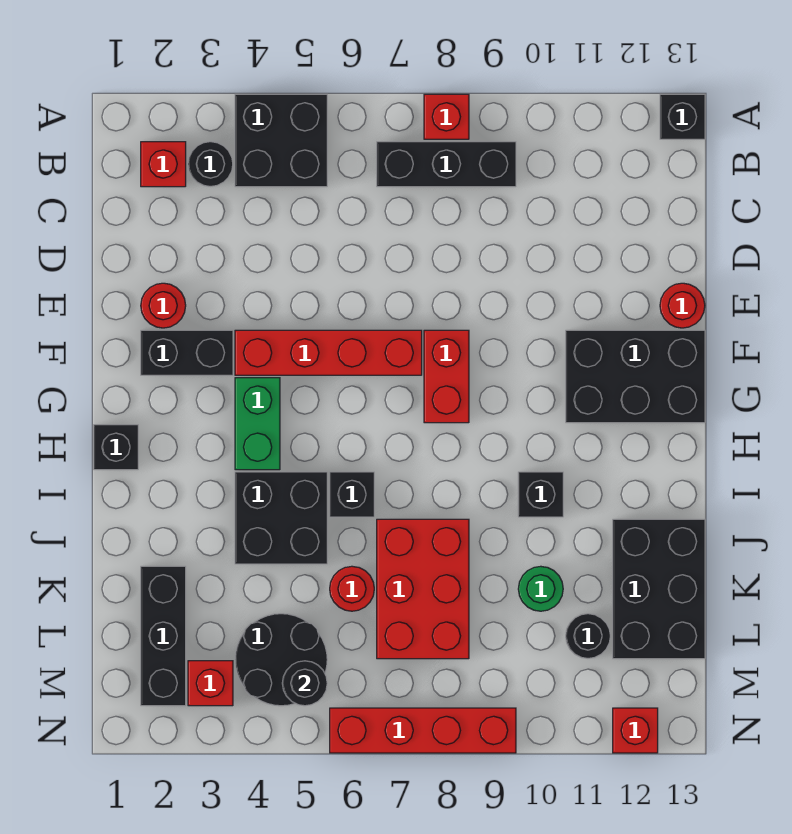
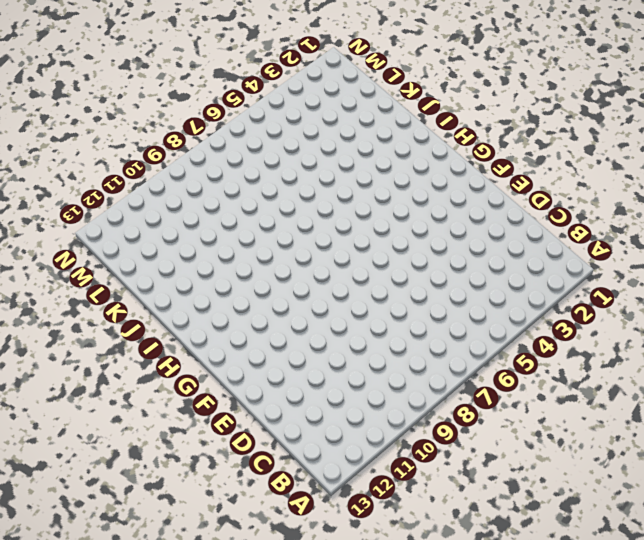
none -> black 2x2 brick [235,94,327,187]
none -> red 1x1 brick [424,94,469,139]
none -> black 1x1 brick [660,94,705,139]

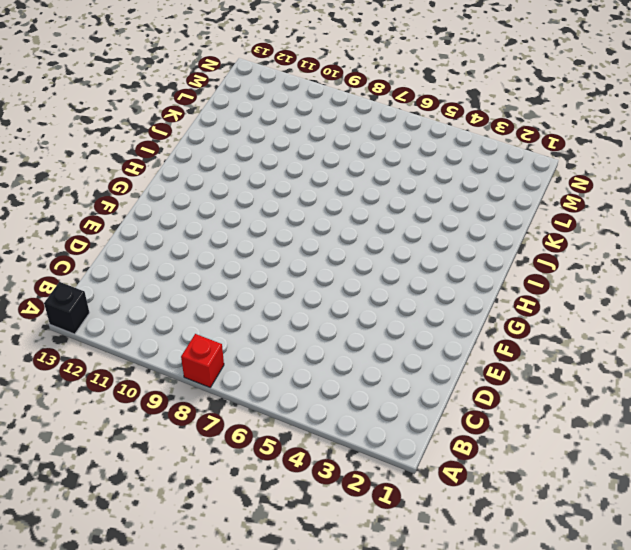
none -> black 2x2 brick [235,94,327,187]
none -> red 1x1 brick [141,142,186,187]
none -> black 1x1 round brick [188,142,233,186]

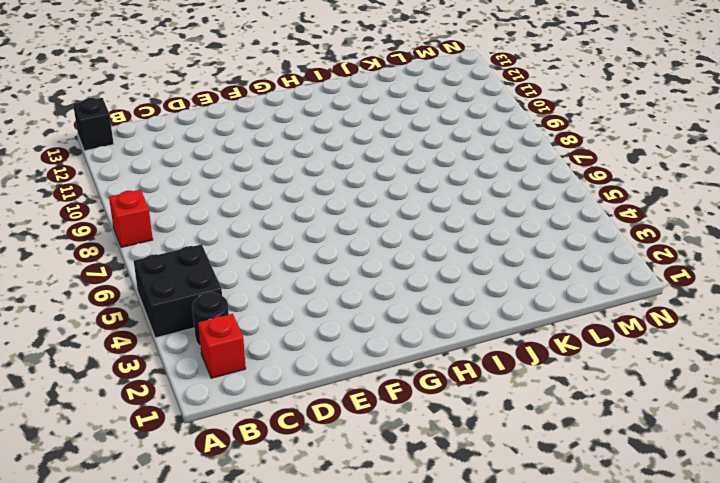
none -> black 1x3 brick [377,142,516,187]
none -> red 1x1 round brick [141,283,186,328]
none -> red 1x1 round brick [660,283,705,328]

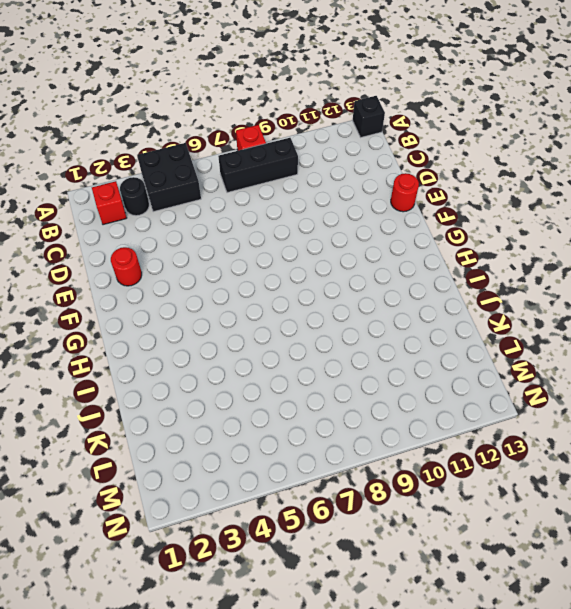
none -> black 1x2 brick [141,330,233,375]
none -> red 1x4 brick [235,330,422,375]
none -> red 1x2 brick [424,330,469,423]

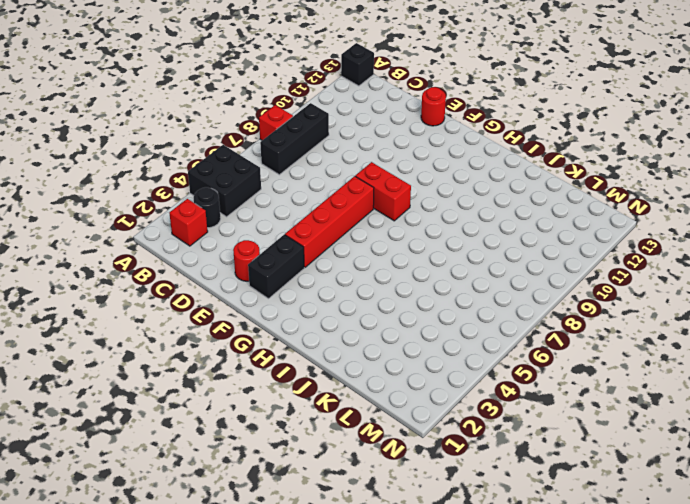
none -> black 2x3 brick [566,330,705,423]
none -> green 1x2 brick [235,378,280,470]
none -> black 1x1 brick [94,425,138,470]

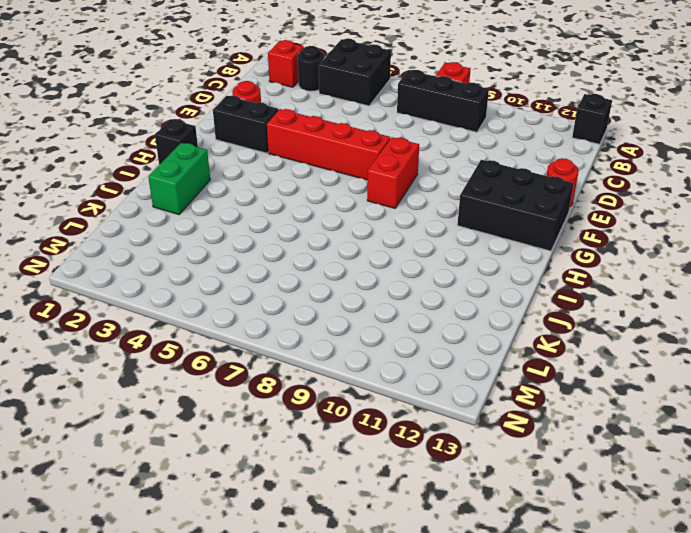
green 1x2 brick [148,143,210,215] -> green 1x2 brick moved to [235,378,280,470]
none -> black 2x2 brick [235,472,327,564]
none -> black 1x1 brick [330,472,374,517]
none -> black 1x1 brick [518,472,563,517]

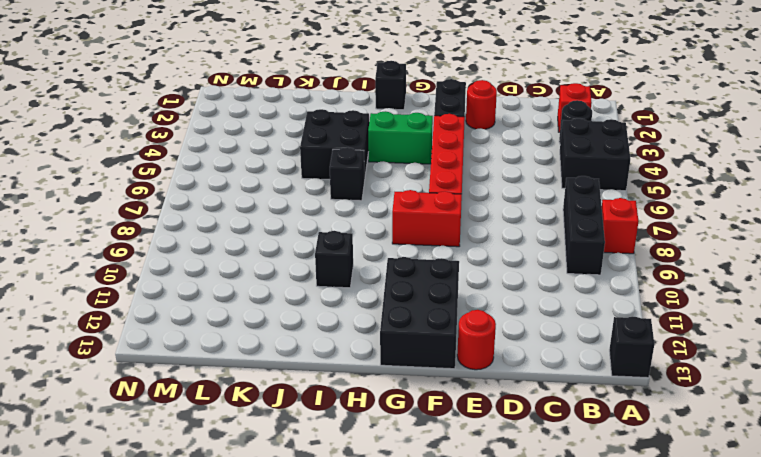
none -> red 2x3 brick [377,519,469,659]
none -> black 2x3 brick [613,519,705,659]
none -> black 1x3 brick [141,566,186,706]

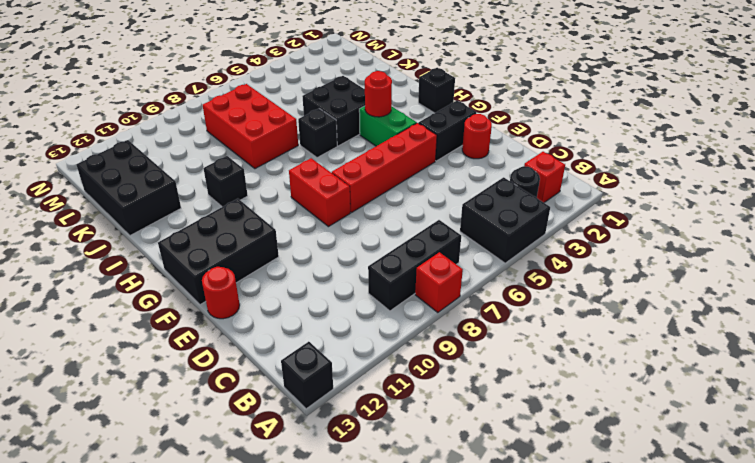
red 1x1 round brick [365,71,392,117] -> red 1x1 round brick moved to [330,566,374,611]
none -> black 1x3 brick [141,566,186,706]
none -> green 1x1 round brick [518,566,563,611]
none -> black 2x2 round brick [235,614,327,706]

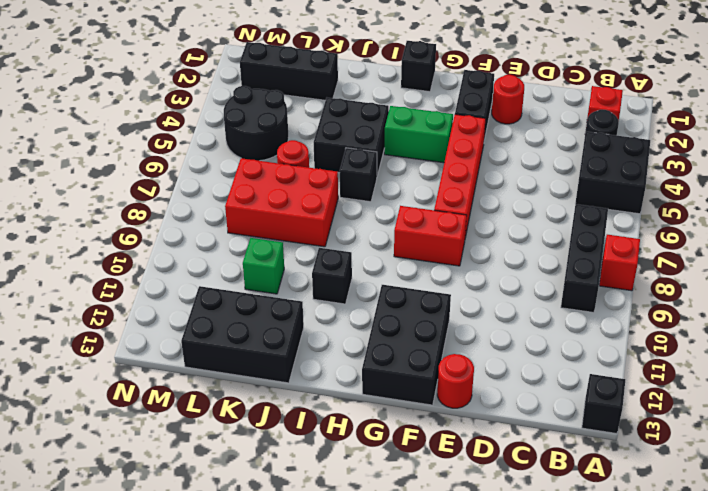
green 1x1 brick [243,238,284,294] -> green 1x1 round brick [518,566,563,611]
none -> black 1x1 round brick [566,614,610,658]
none -> red 1x1 brick [188,661,233,706]
none -> red 1x4 brick [330,708,516,753]

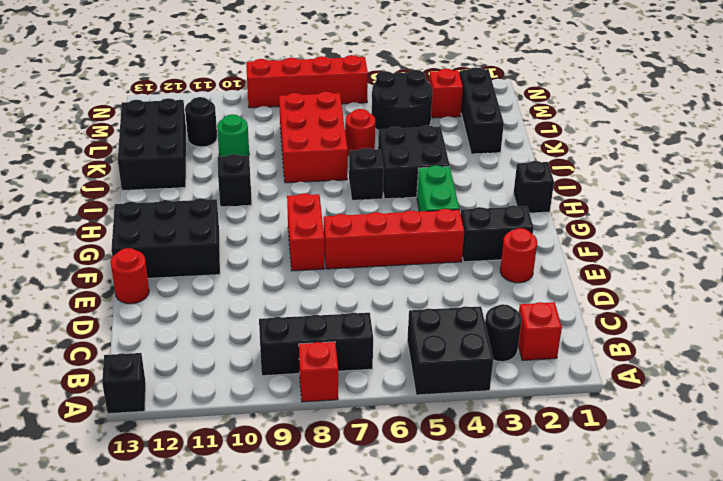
none -> red 1x1 brick [613,708,658,753]
none -> black 1x1 round brick [282,661,327,706]

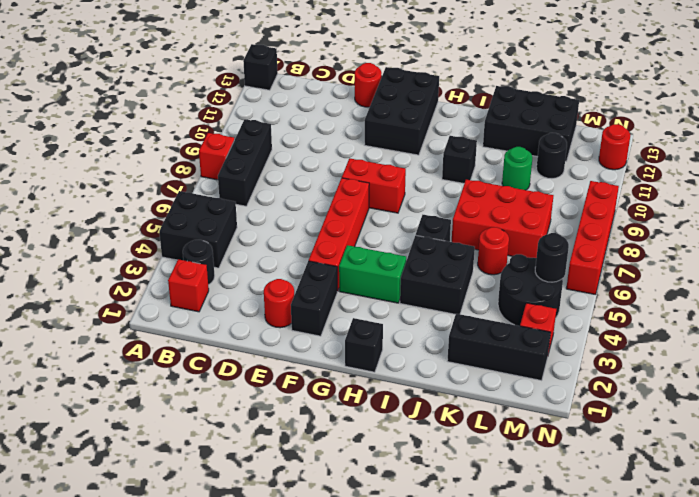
red 1x1 round brick [599,124,630,170] -> red 1x1 brick [613,708,658,753]

